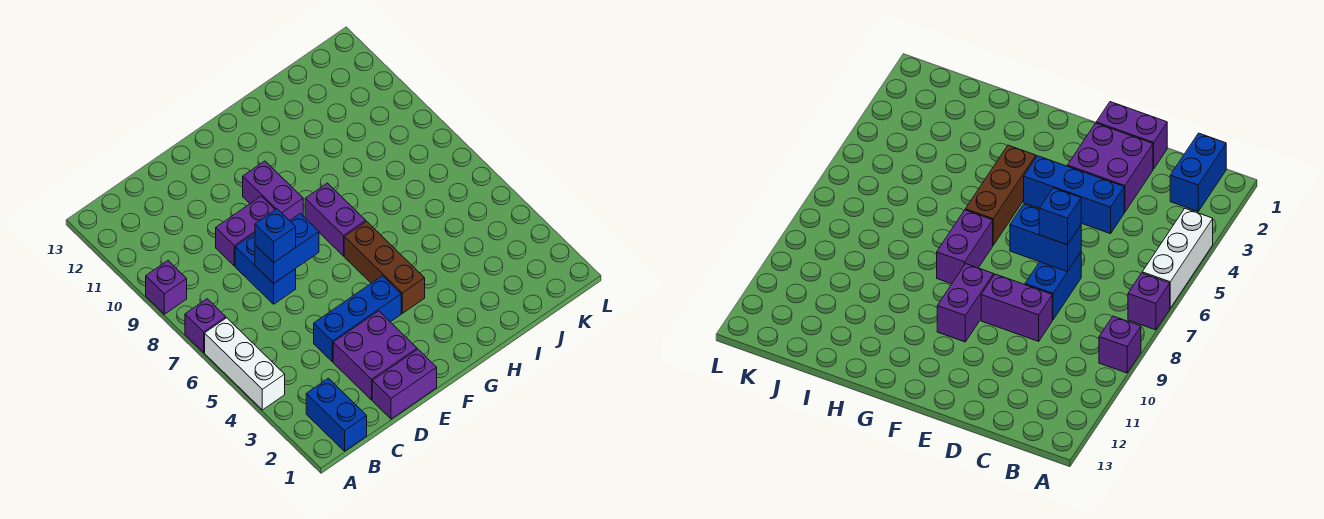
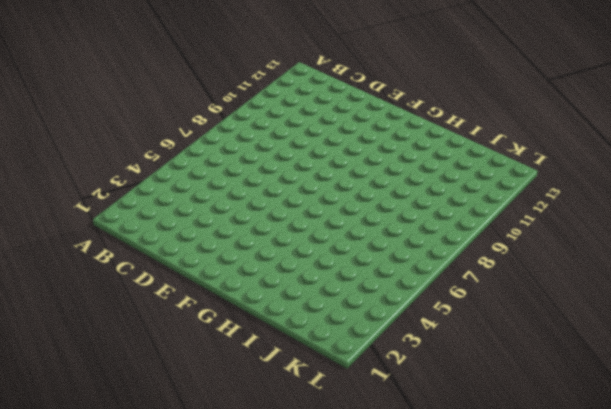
none -> white 1x3 brick [205,318,285,410]
none -> purple 1x1 brick [185,299,226,352]
none -> purple 1x1 brick [146,261,187,314]

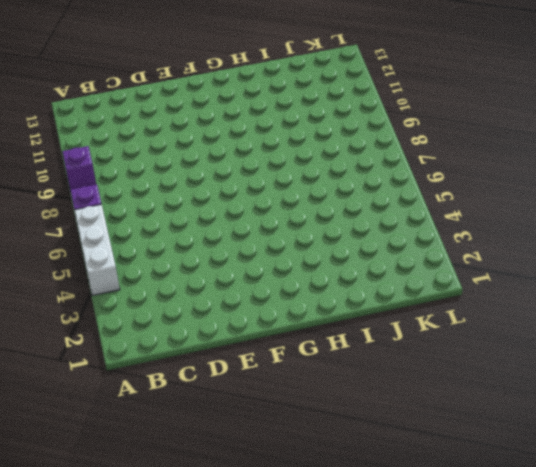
none -> blue 1x2 brick [306,378,367,451]
none -> purple 1x2 brick [372,349,437,419]
none -> purple 2x2 brick [333,311,417,400]

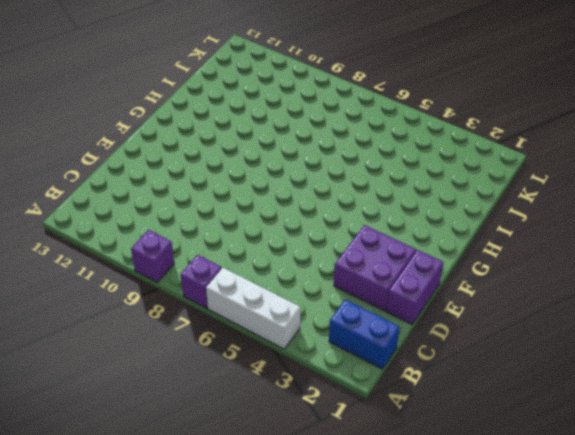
none -> blue 1x3 brick [314,276,401,362]
none -> blue 1x2 brick [235,233,296,304]
none -> purple 1x2 brick [216,196,275,266]

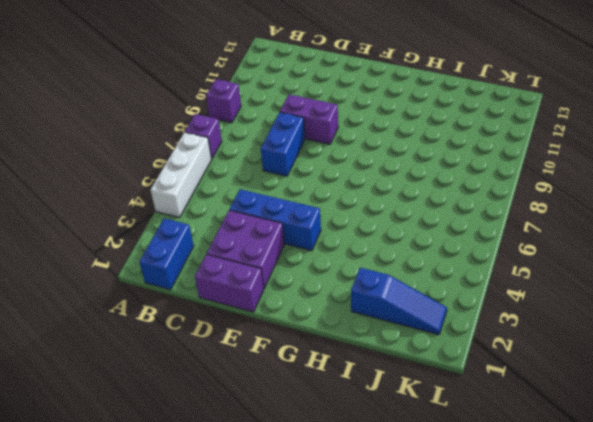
blue 1x3 slope [351,268,447,335] -> none
none -> purple 1x2 brick [243,161,303,221]
none -> brown 1x3 brick [344,221,425,313]
none -> purple 1x2 brick [305,183,366,256]

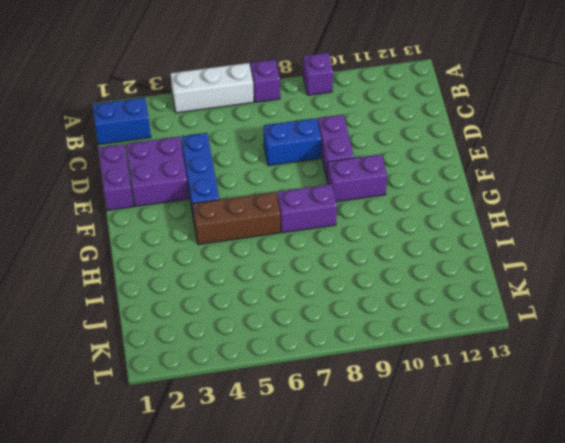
none -> blue 1x2 brick [255,214,319,284]
none -> blue 1x1 brick [255,209,296,263]

